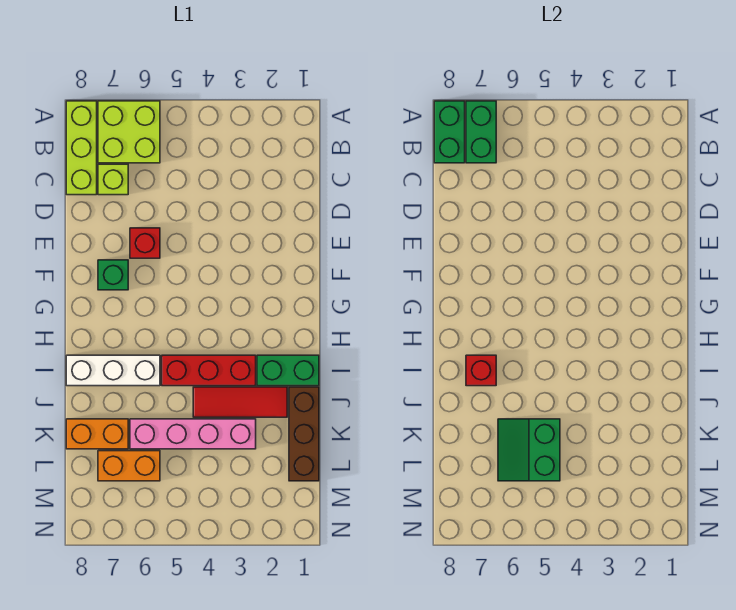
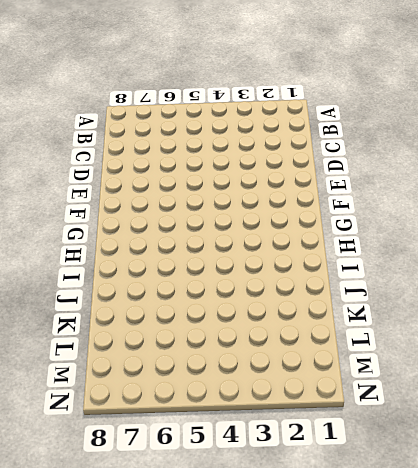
none -> lime 2x2 brick [98,101,160,163]
none -> lime 1x3 brick [66,101,97,195]
none -> lime 1x1 brick [98,164,128,195]

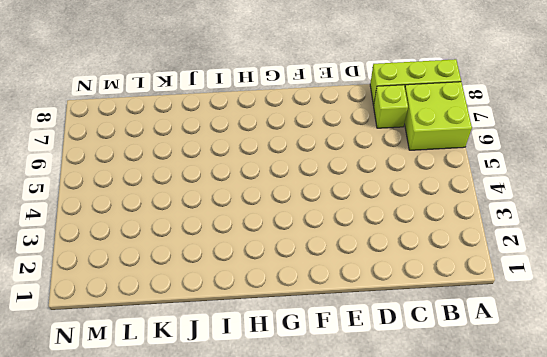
none -> red 1x1 brick [130,228,160,258]
none -> green 1x1 brick [98,260,128,290]
none -> green 1x2 brick [257,355,319,386]

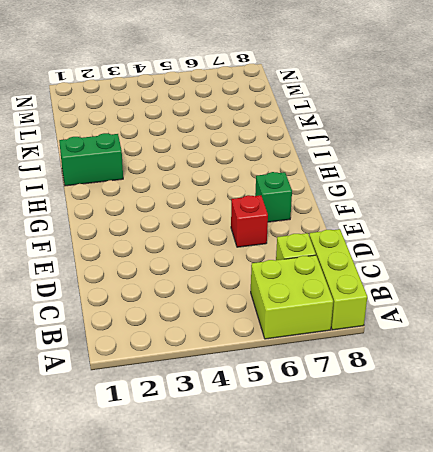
none -> red 1x3 brick [162,355,256,386]
none -> white 1x3 brick [66,355,160,386]
none -> brown 1x3 brick [289,387,319,481]

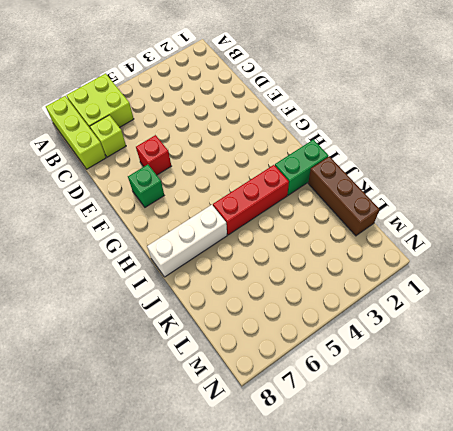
none -> red 1x3 tile [193,387,287,417]
none -> pink 1x4 brick [130,419,256,449]
none -> orange 1x2 brick [66,419,128,449]

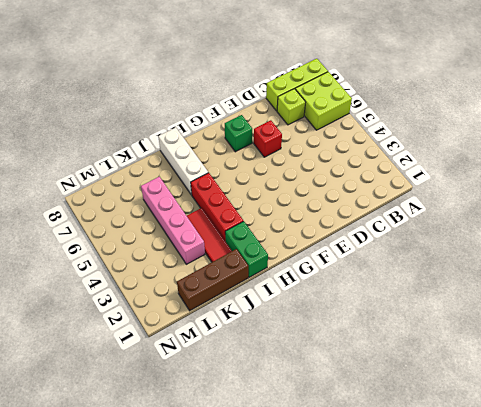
none -> orange 1x2 brick [66,419,128,449]
none -> orange 1x2 brick [98,451,160,481]
none -> green 1x2 brick [466,101,496,163]

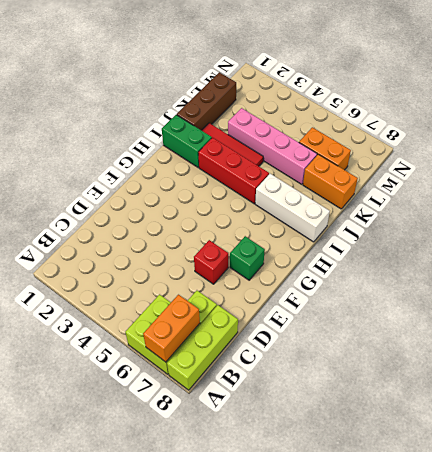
orange 1x2 brick [143,295,200,362] -> green 1x2 brick [466,101,496,163]
none -> green 1x2 brick [434,101,465,163]
none -> red 1x1 brick [466,355,496,386]
none -> green 2x2 slope [498,419,560,481]

